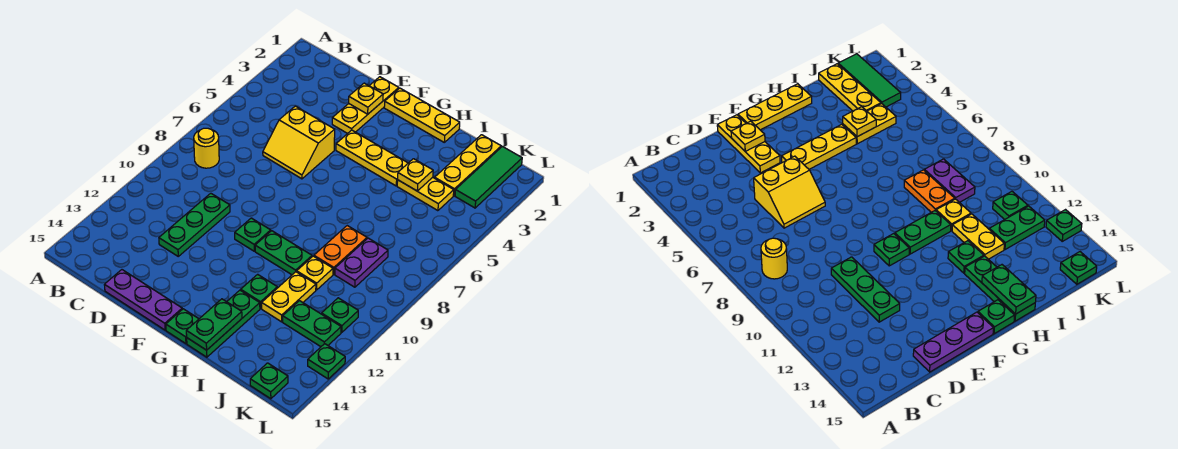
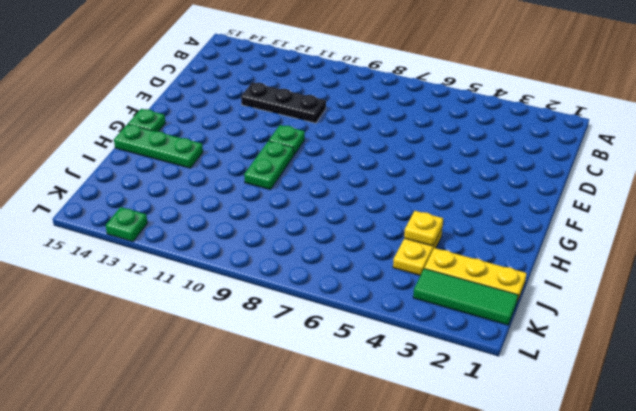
black 1x3 plate [241,82,326,123] -> green 1x3 plate [159,193,230,256]
none -> yellow 1x1 round brick [194,128,219,168]
none -> yellow 2x2 slope [263,106,335,179]
none -> purple 1x3 plate [105,270,182,330]

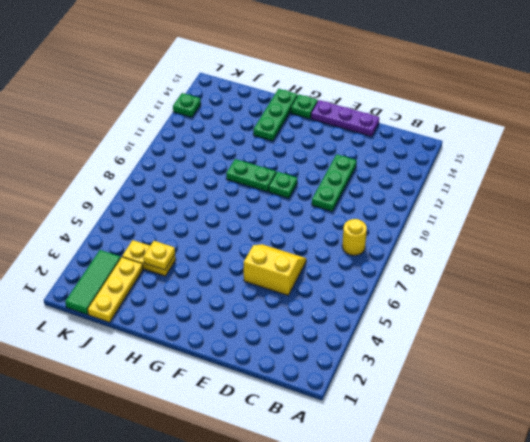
none -> yellow 1x3 plate [332,77,399,134]
none -> yellow 1x3 plate [384,88,460,142]
none -> yellow 1x3 plate [336,130,408,186]

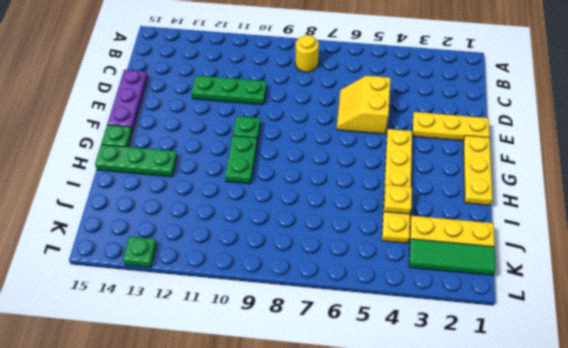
none -> green 1x1 plate [241,274,277,308]
none -> orange 1x2 plate [314,226,367,274]
none -> yellow 1x1 plate [297,256,333,290]

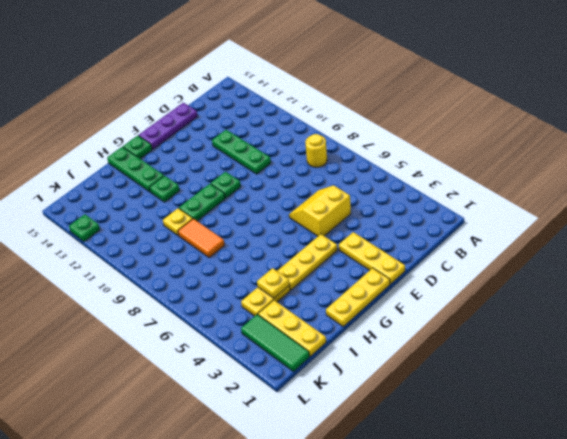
orange 1x2 tile [178,219,224,258] -> orange 1x2 plate [314,226,367,274]
none -> yellow 1x2 plate [262,272,316,322]
none -> purple 1x2 plate [335,238,388,287]
none -> green 1x2 plate [283,301,341,347]

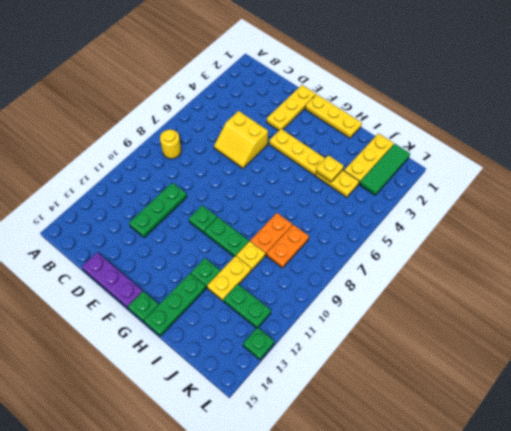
orange 1x2 plate [267,225,309,268] -> purple 1x2 plate [335,238,388,287]
none -> green 1x1 plate [322,298,358,333]
none -> green 1x1 plate [250,363,288,399]
none -> yellow 1x1 plate [349,83,383,114]

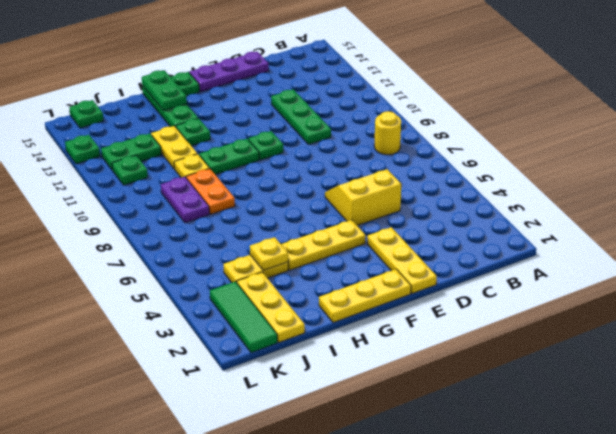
none -> yellow 1x1 plate [349,83,383,114]

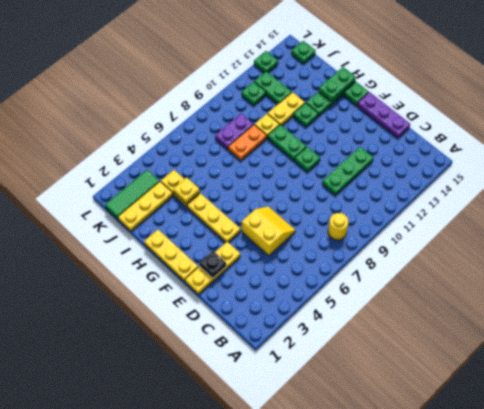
black 1x1 plate [199,251,226,278] -> yellow 1x1 plate [349,83,383,114]

